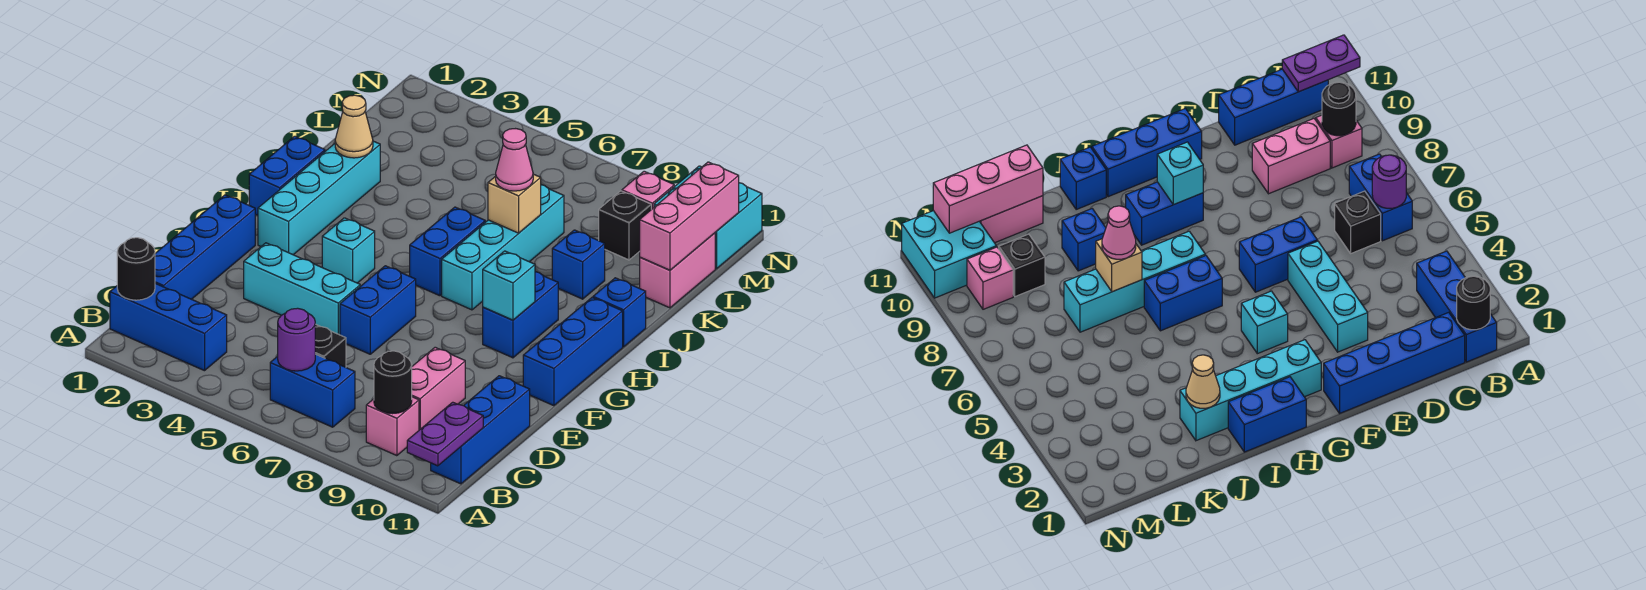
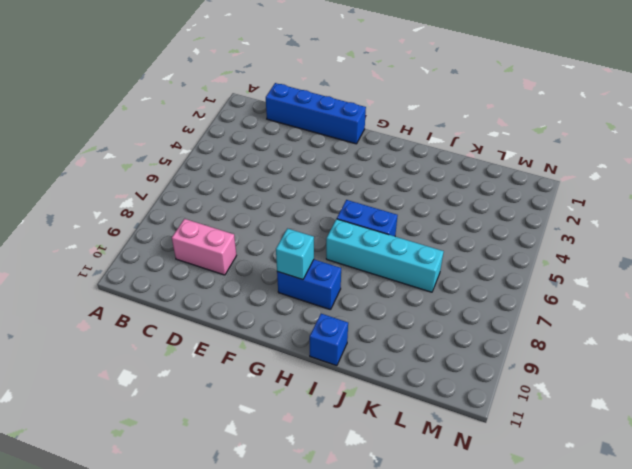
none -> blue 1x3 brick [110,283,227,371]
none -> blue 1x2 brick [270,354,355,427]
none -> pink 1x1 brick [366,397,419,456]
none -> blue 1x3 brick [431,376,530,484]

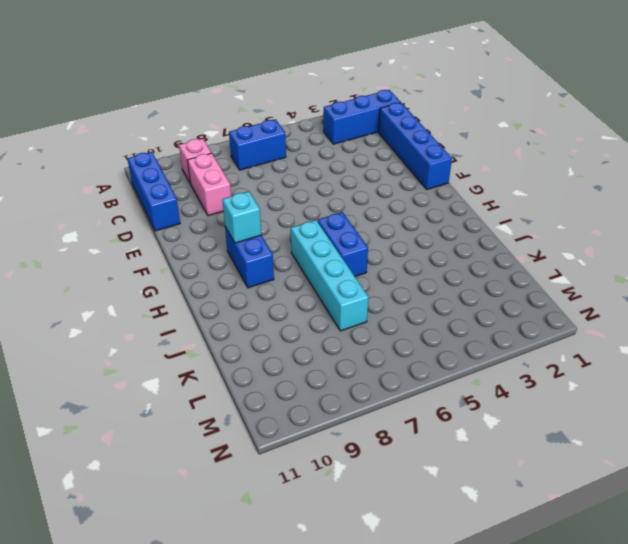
none -> black 1x1 brick [315,324,346,367]
none -> cyan 1x3 brick [244,243,360,335]
none -> blue 1x2 brick [340,266,416,354]
none -> blue 1x3 brick [523,298,623,406]

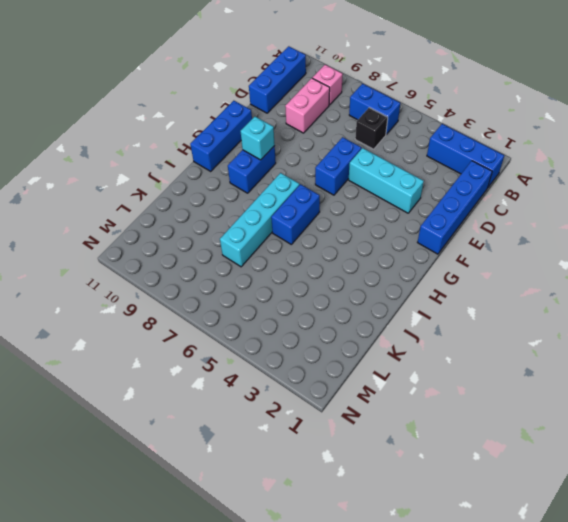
none -> cyan 1x4 brick [258,141,380,255]
none -> cyan 1x1 brick [322,218,375,283]
none -> blue 1x2 brick [249,136,325,215]
none -> blue 1x1 brick [593,278,646,347]

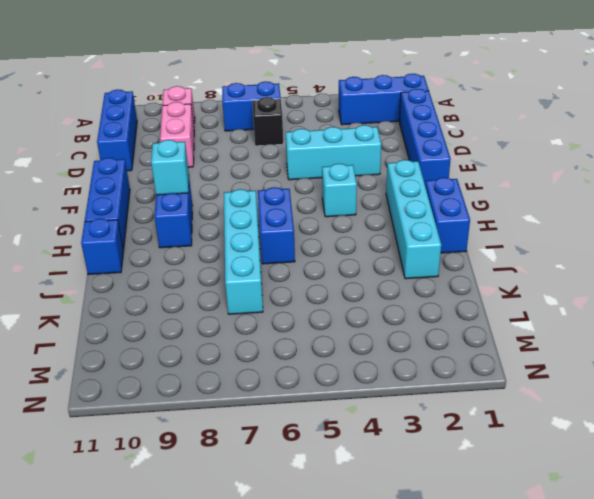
none -> blue 1x2 brick [340,266,416,354]
none -> blue 1x1 brick [552,230,605,299]
none -> pink 1x2 brick [640,233,715,308]
none -> black 1x1 brick [599,191,651,260]

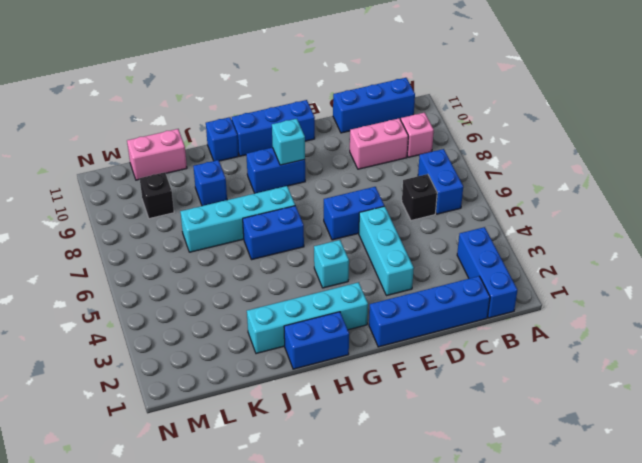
none -> pink 1x1 brick [622,171,674,210]
none -> cyan 2x2 brick [654,166,762,269]
none -> purple 1x2 plate [407,402,483,466]
none -> black 1x1 round brick [117,238,155,300]

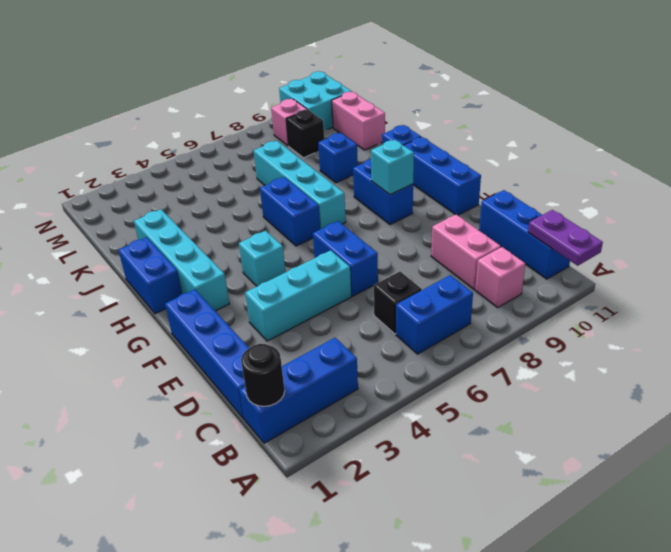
none -> purple 1x1 round brick [278,308,315,371]
none -> black 1x1 round brick [374,351,412,414]
none -> tan 1x1 cone [335,95,373,158]
none -> tan 1x1 brick [488,174,541,233]

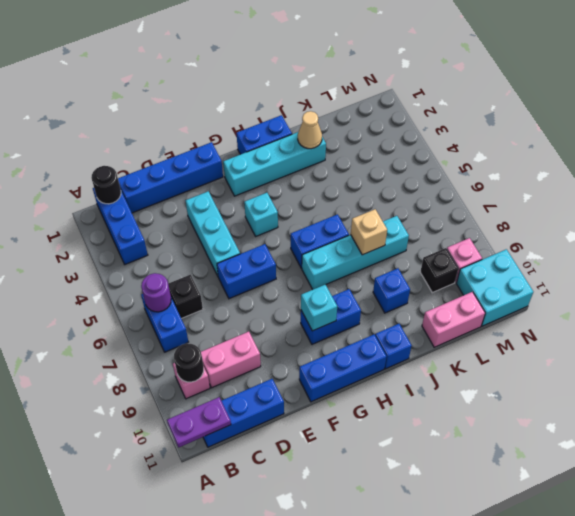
none -> pink 1x3 brick [640,162,739,270]
none -> pink 1x1 cone [496,129,533,191]

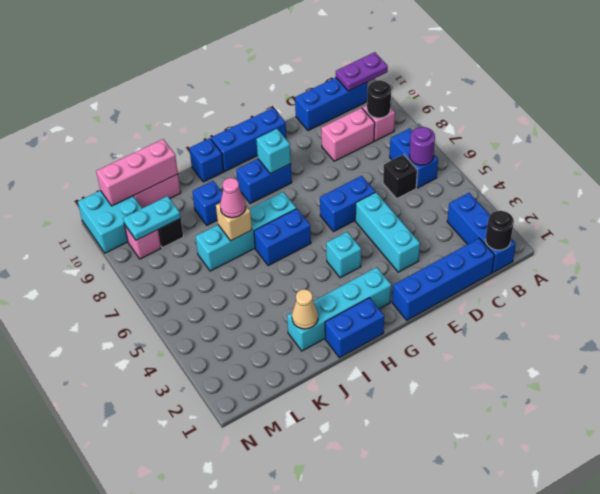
cyan 1x2 plate [123,196,181,240] -> none

